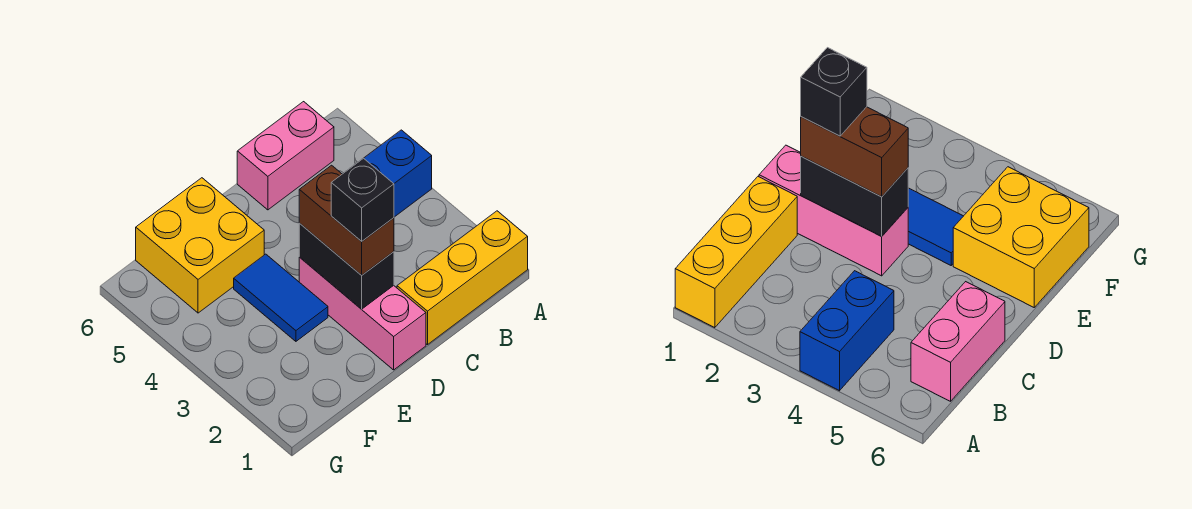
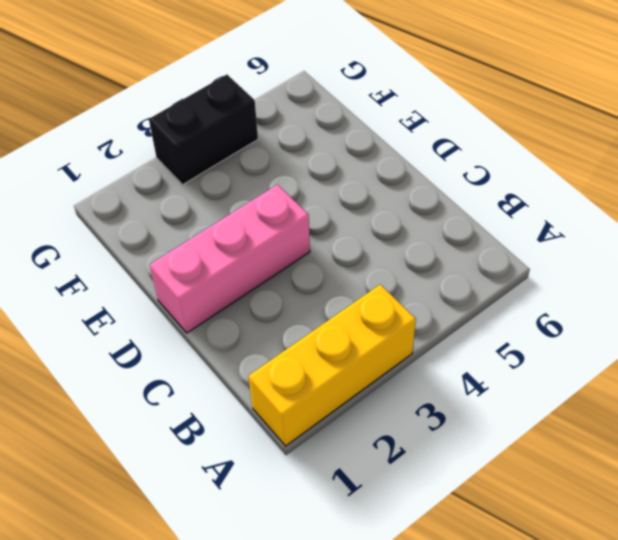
yellow 1x3 brick [248,284,416,446] -> yellow 1x3 brick turned to [397,211,528,345]
black 1x2 brick [149,75,258,185] -> black 1x2 brick moved to [299,223,394,309]
none -> blue 1x2 brick [364,130,432,217]
none -> pink 1x2 brick [237,102,334,210]

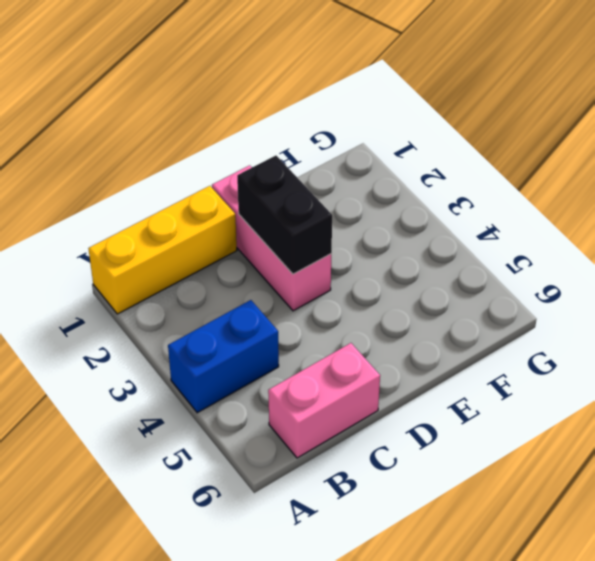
none -> blue 1x2 tile [234,254,328,341]
none -> yellow 2x2 brick [136,178,264,313]

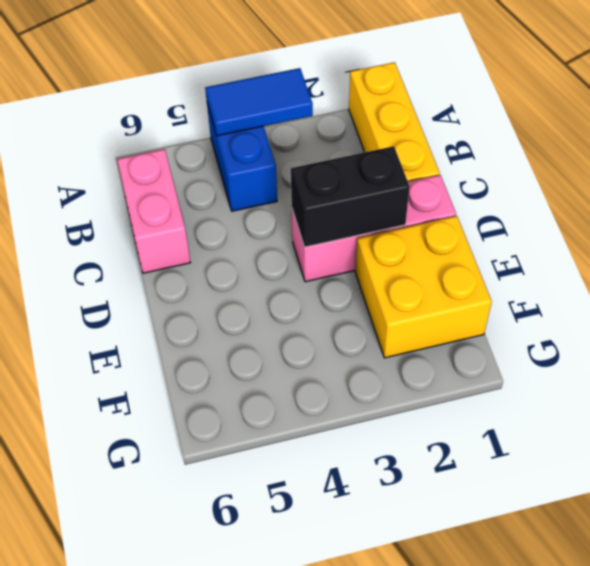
blue 1x2 tile [205,68,313,136] -> blue 1x2 tile moved to [234,254,328,341]
yellow 2x2 brick [355,216,492,358] -> yellow 2x2 brick moved to [136,178,264,313]
none -> brown 1x2 brick [299,165,394,275]
none -> black 1x1 brick [331,158,394,241]

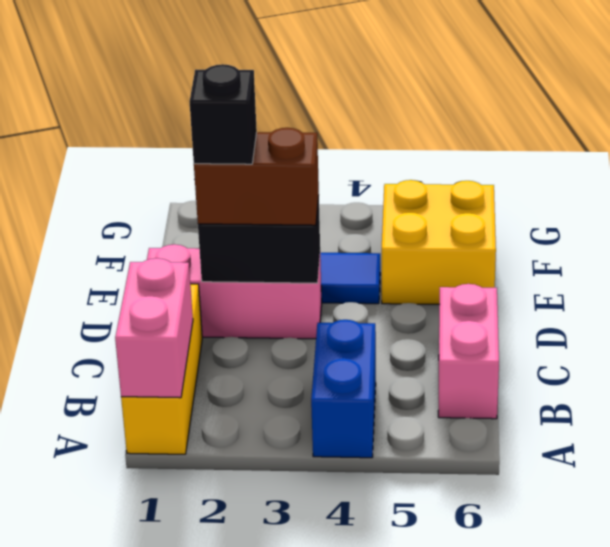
pink 1x2 brick [115,258,193,398] -> none

